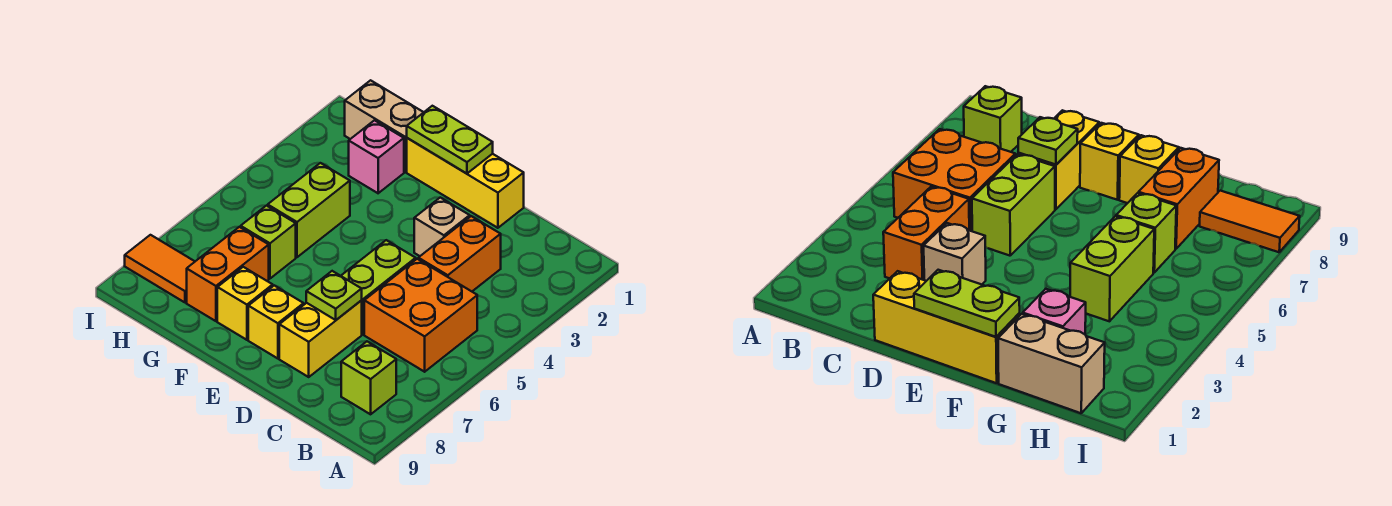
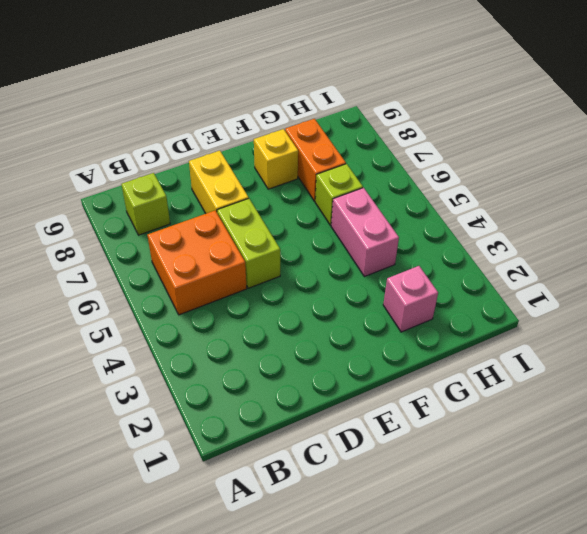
pink 1x2 brick [331,188,399,277] -> lime 1x2 brick [268,163,350,257]
none -> orange 1x2 brick [418,216,501,291]
none -> yellow 1x3 brick [407,138,524,228]
none -> tan 1x1 brick [414,198,470,256]

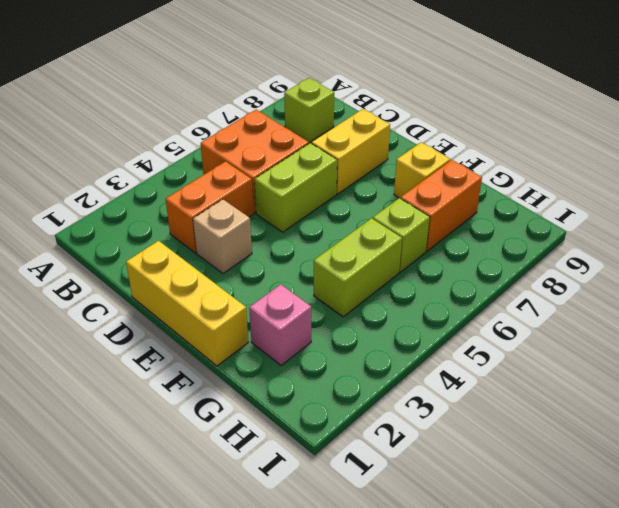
none -> yellow 1x1 brick [248,286,304,359]
none -> tan 1x2 brick [345,80,424,172]
none -> orange 1x2 tile [125,235,195,303]

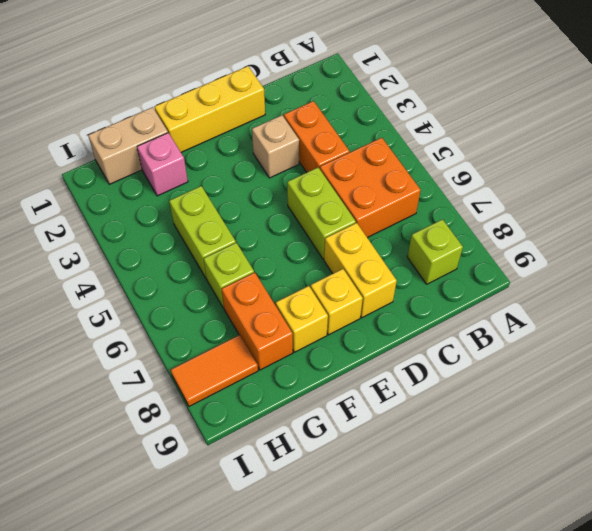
none -> lime 1x1 plate [306,271,362,320]
none -> lime 1x2 plate [407,106,493,174]

